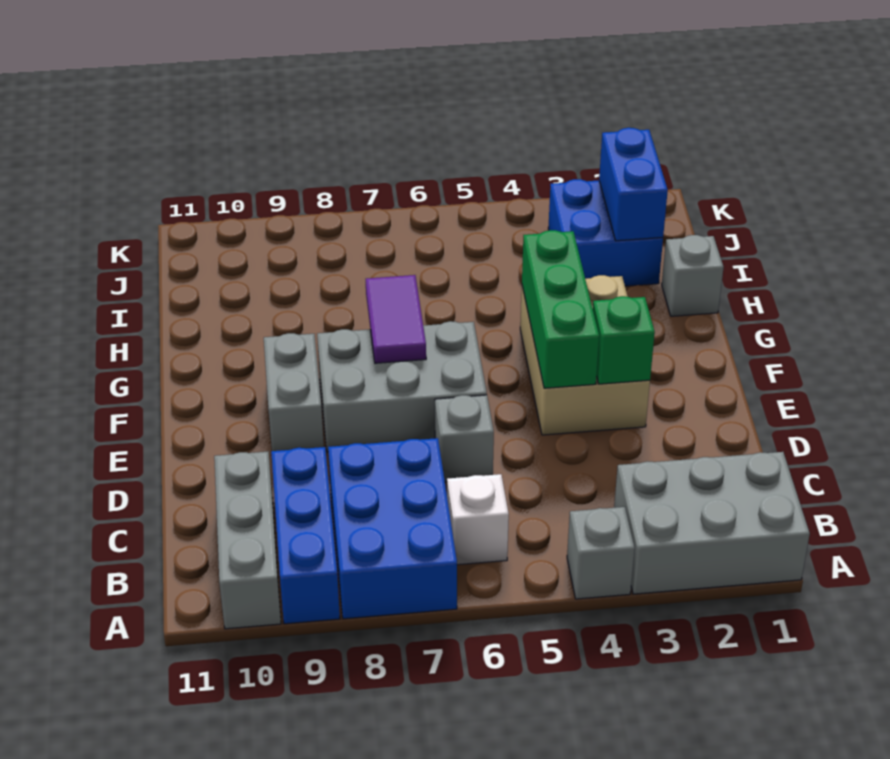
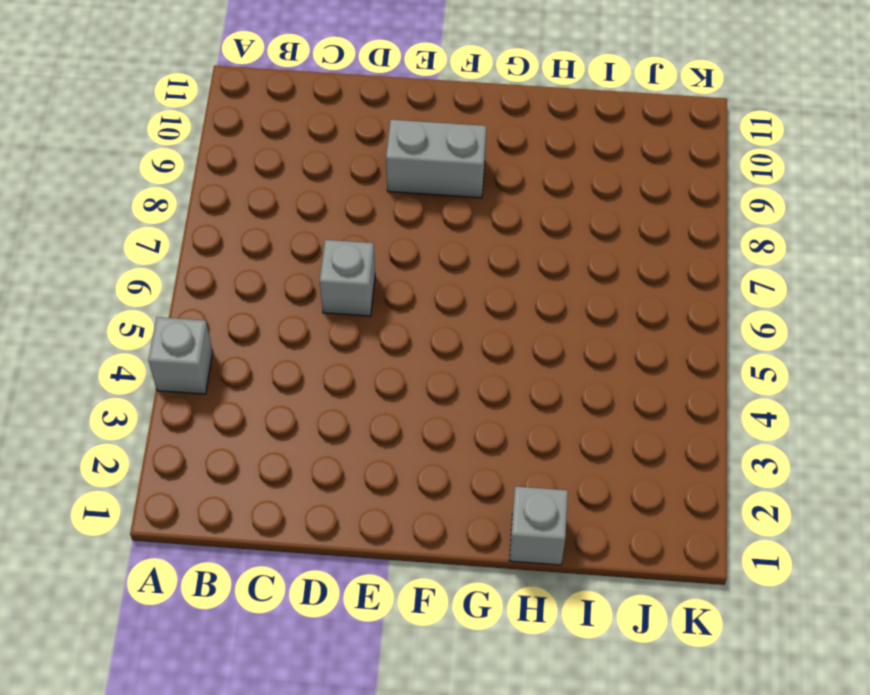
none -> grey 2x3 brick [614,452,810,594]
none -> blue 2x3 brick [328,438,457,619]
none -> blue 1x3 brick [271,447,340,624]

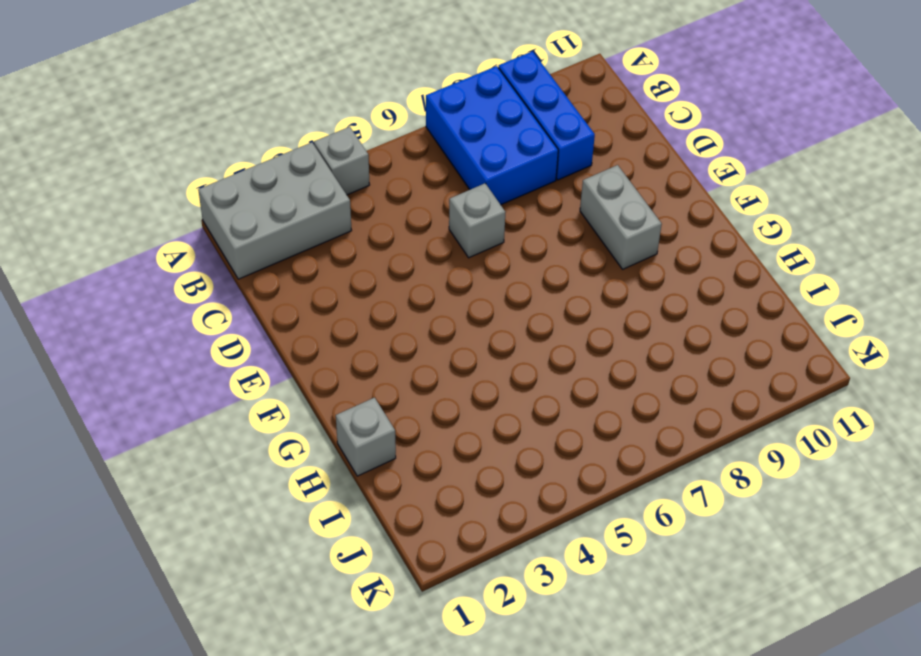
none -> grey 1x3 brick [214,452,281,629]
none -> white 1x1 brick [447,474,509,565]
none -> tan 2x3 brick [520,275,650,435]

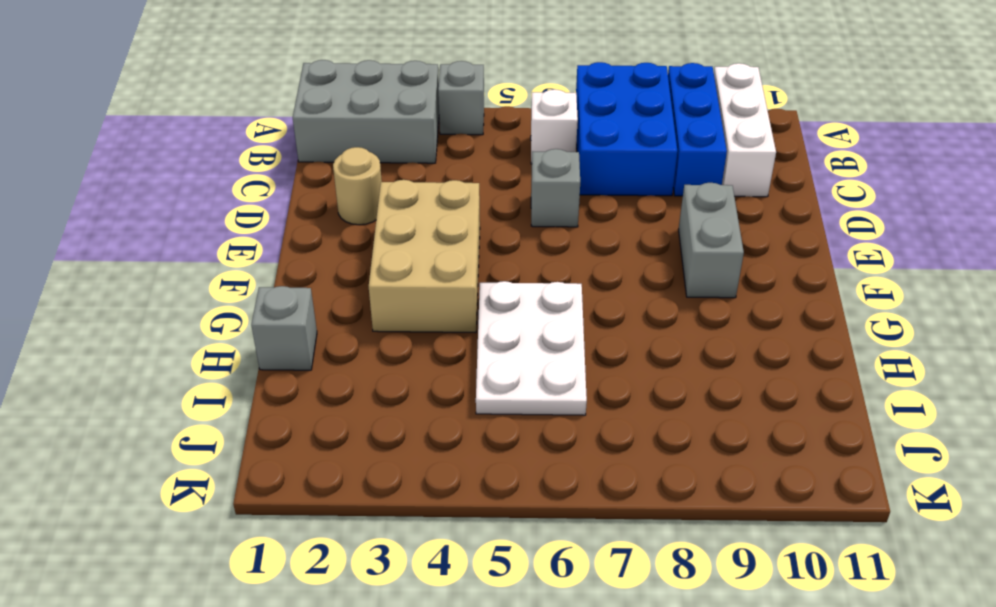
white 1x3 brick [714,63,776,197] -> grey 1x3 brick [214,452,281,629]
tan 1x1 round brick [333,147,382,225] -> none
white 2x3 plate [476,281,587,415] -> none
none -> grey 2x3 brick [317,321,487,452]
none -> blue 2x2 brick [548,179,663,286]
none -> green 1x1 brick [593,296,655,384]

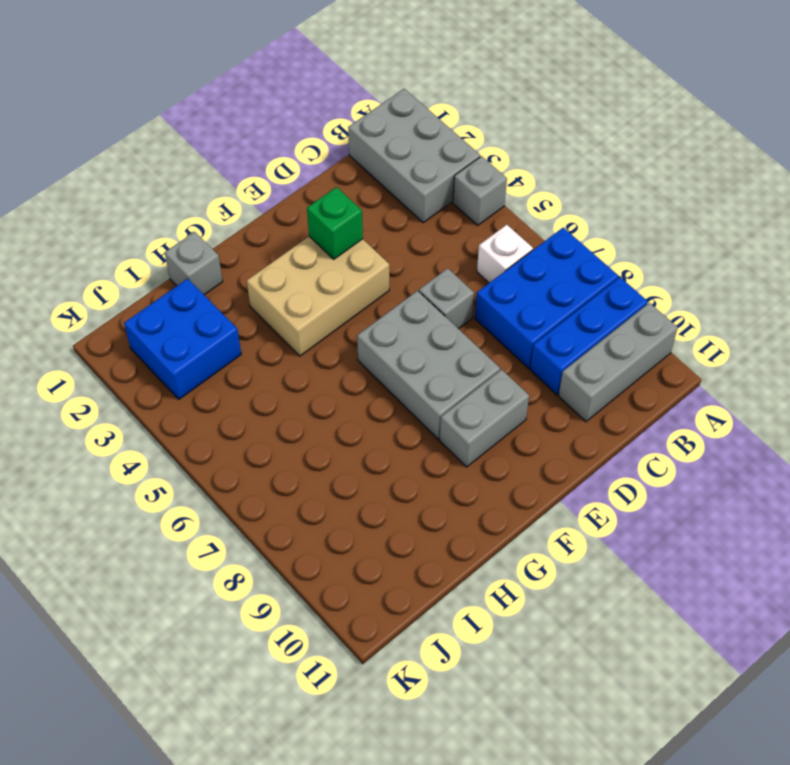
none -> green 1x3 brick [522,230,599,388]
none -> purple 1x2 tile [366,275,426,363]
none -> blue 1x2 brick [599,128,668,241]

